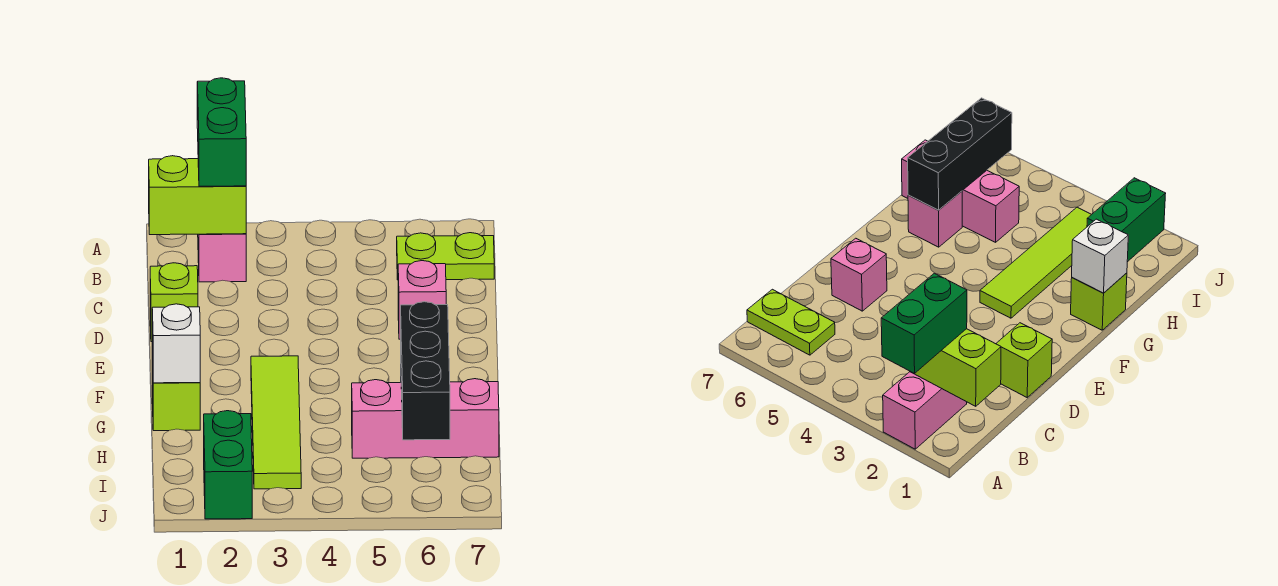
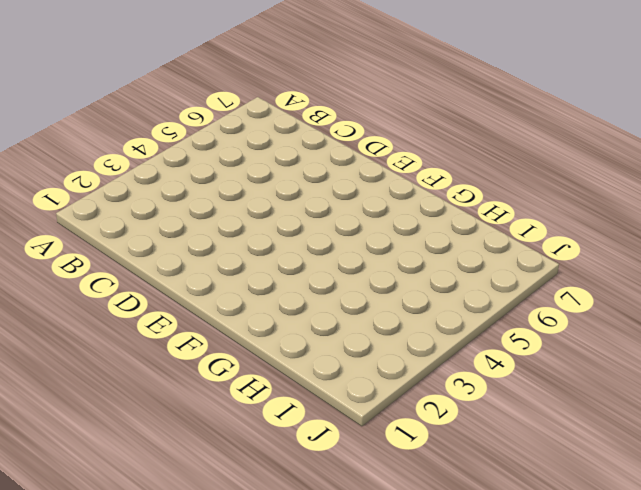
none -> pink 1x2 brick [198,234,246,282]
none -> lime 1x2 plate [397,233,494,280]
none -> lime 1x1 brick [150,263,198,342]

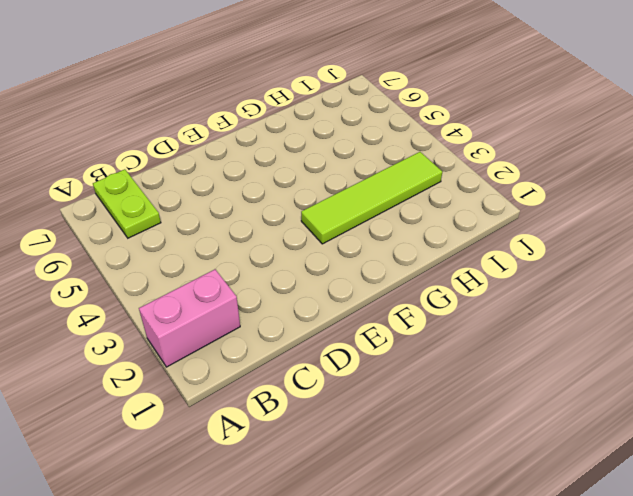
none -> lime 1x1 brick [150,263,198,342]
none -> pink 1x1 brick [398,261,446,339]
none -> lime 1x1 brick [152,357,200,431]

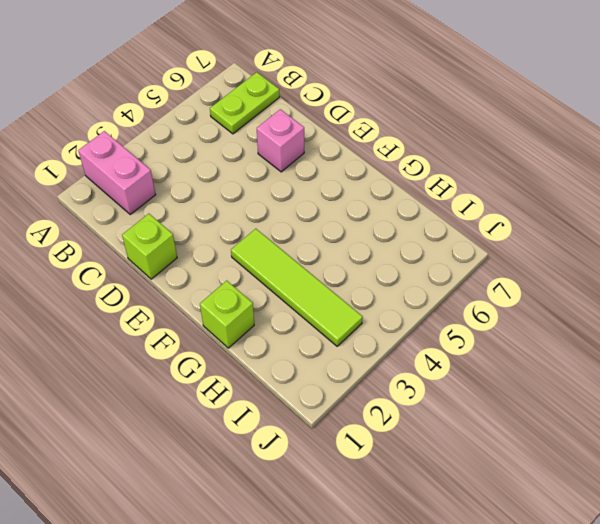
none -> pink 1x1 brick [908,191,962,247]
none -> pink 1x3 brick [352,379,499,458]
none -> green 1x2 brick [204,411,252,519]

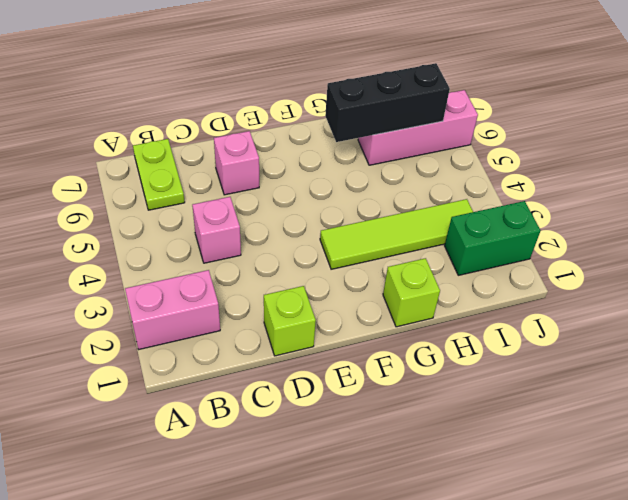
pink 1x1 brick [192,197,241,263] -> pink 1x1 brick moved to [908,191,962,247]
pink 1x3 brick [358,90,478,165] -> pink 1x3 brick turned to [352,379,499,458]
none -> lime 1x2 brick [149,156,246,235]
none -> white 1x1 brick [152,304,200,383]
none -> green 1x2 brick [197,78,246,186]

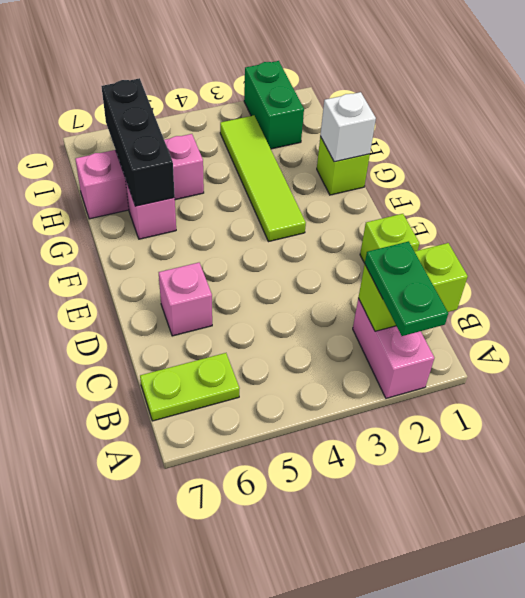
green 1x2 plate [365,241,448,336] -> green 1x2 brick [197,78,246,186]

